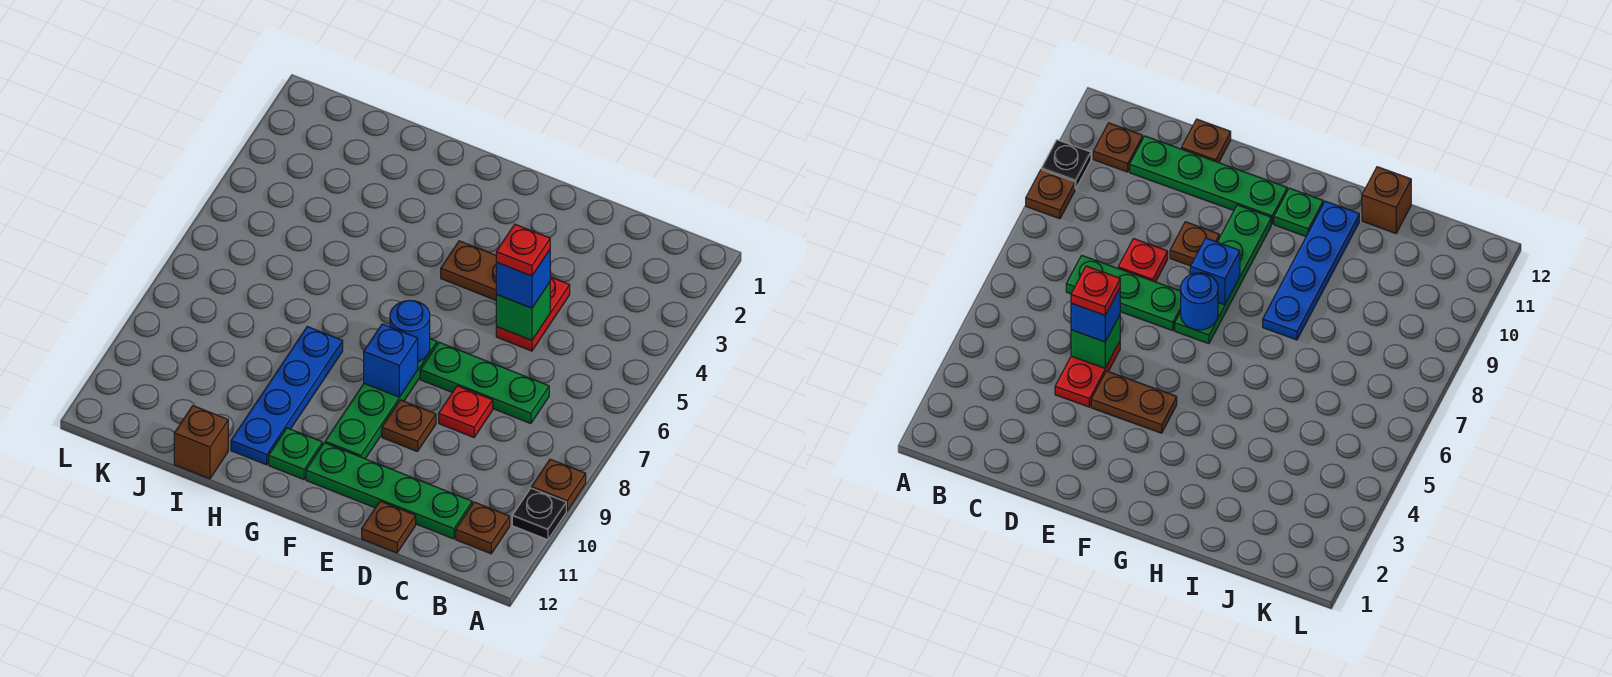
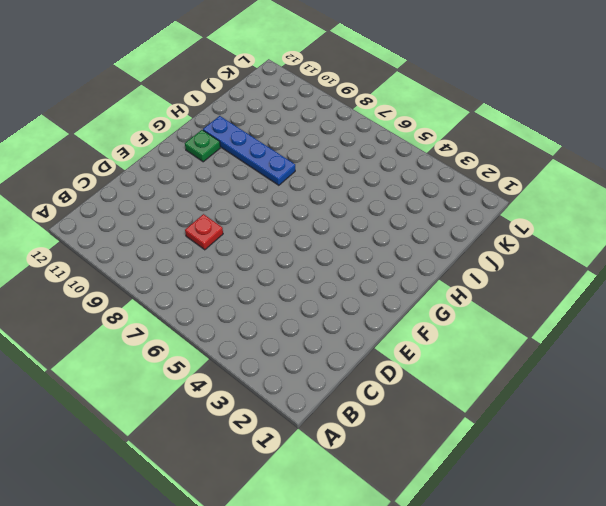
none -> brown 1x1 plate [532,459,586,511]
none -> black 1x1 plate [512,488,566,540]
none -> brown 1x1 plate [456,502,510,554]

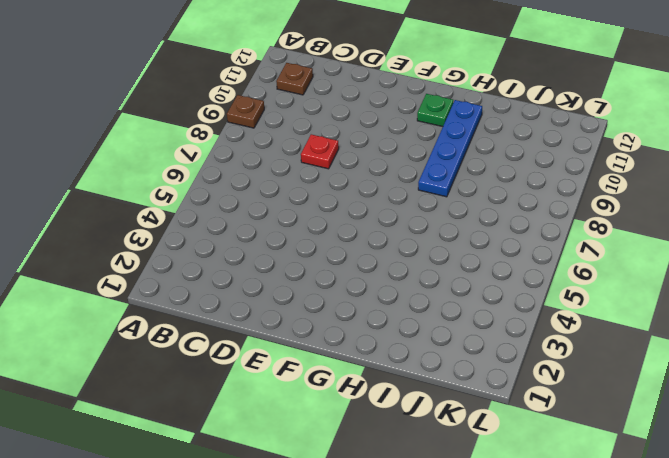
none -> black 1x1 plate [512,488,566,540]
none -> green 1x3 plate [420,342,549,424]
none -> green 1x4 plate [306,443,472,539]

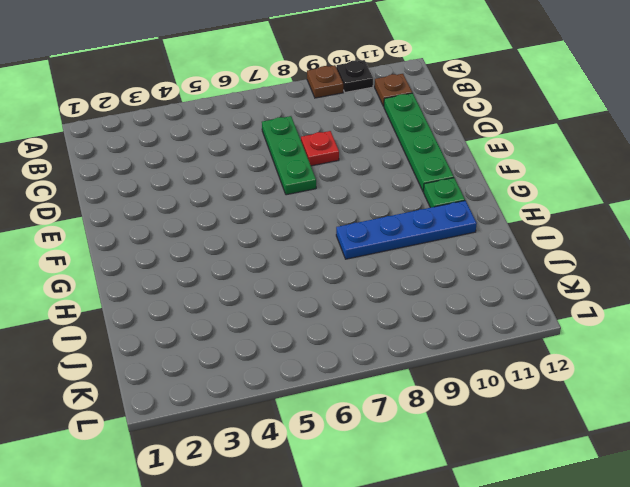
none -> red 1x2 plate [496,277,570,351]
none -> brown 1x1 plate [362,501,416,553]
none -> brown 1x2 plate [441,241,497,300]

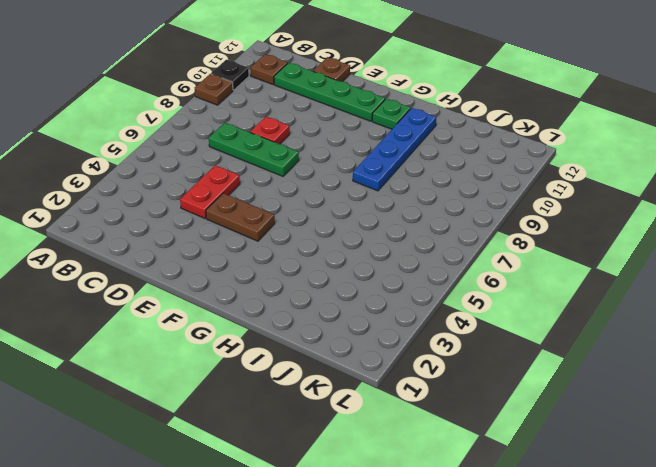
none -> brown 1x1 plate [382,400,436,452]
none -> green 1x4 plate [325,339,437,459]
none -> brown 1x1 brick [174,406,228,479]

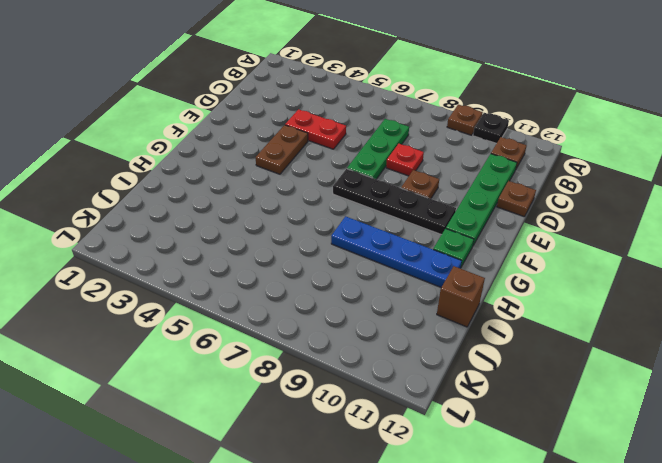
black 1x4 plate [333,169,456,235] -> green 1x4 plate [325,339,437,459]
none -> green 1x1 brick [496,282,550,340]
none -> blue 1x1 round brick [390,300,430,362]
none -> blue 1x1 brick [364,324,418,397]

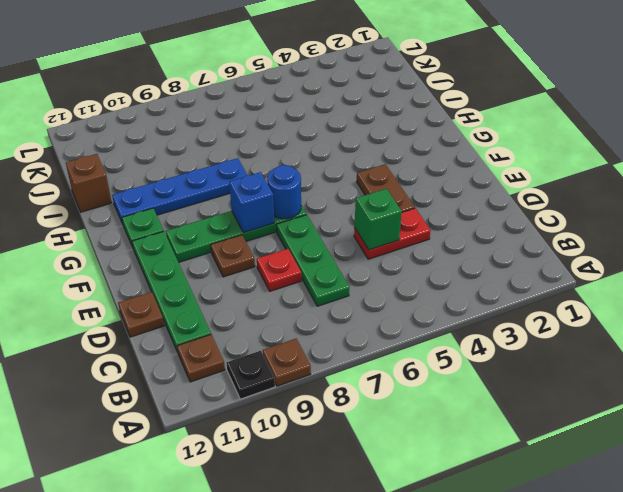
none -> blue 1x1 brick [496,250,550,308]
none -> red 1x1 plate [496,224,550,276]

